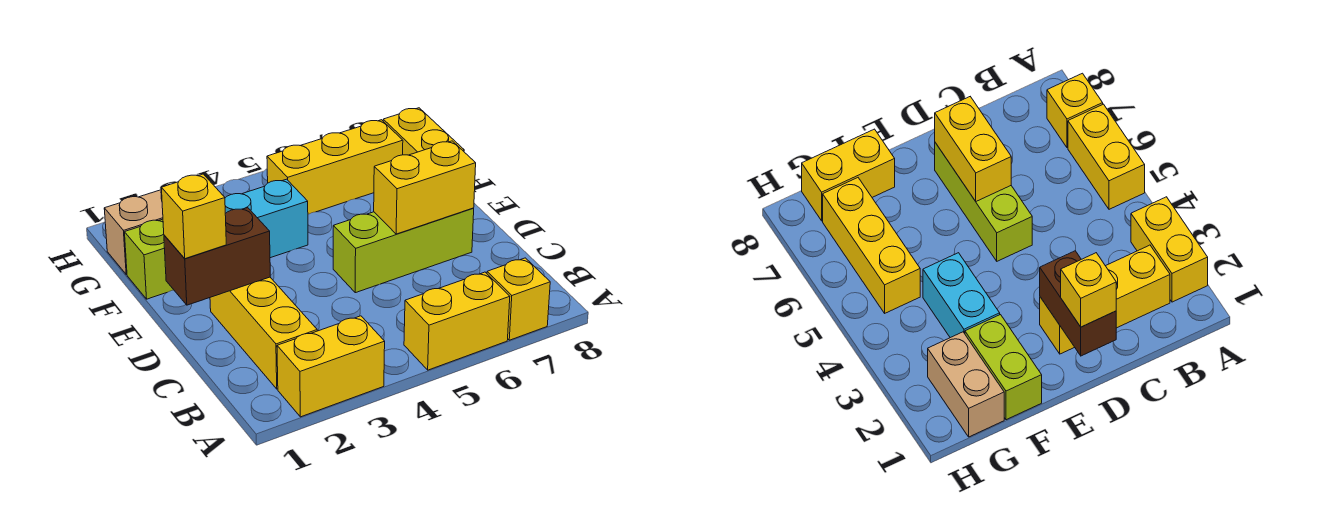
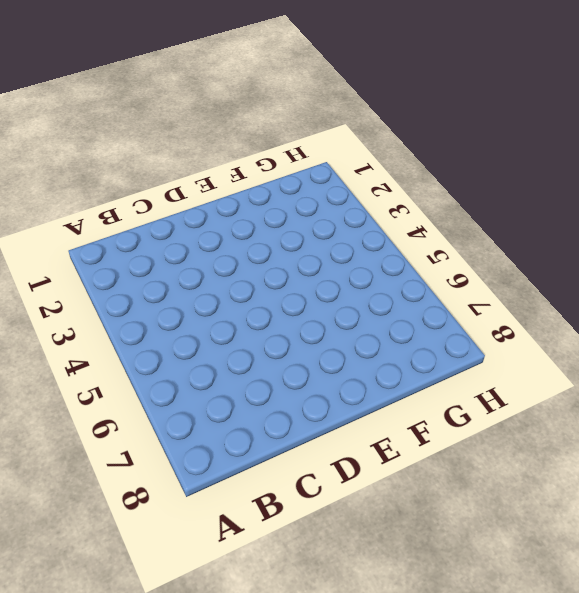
none -> yellow 1x2 brick [277,316,385,417]
none -> yellow 1x2 brick [404,272,510,370]
none -> yellow 1x1 brick [487,258,550,340]

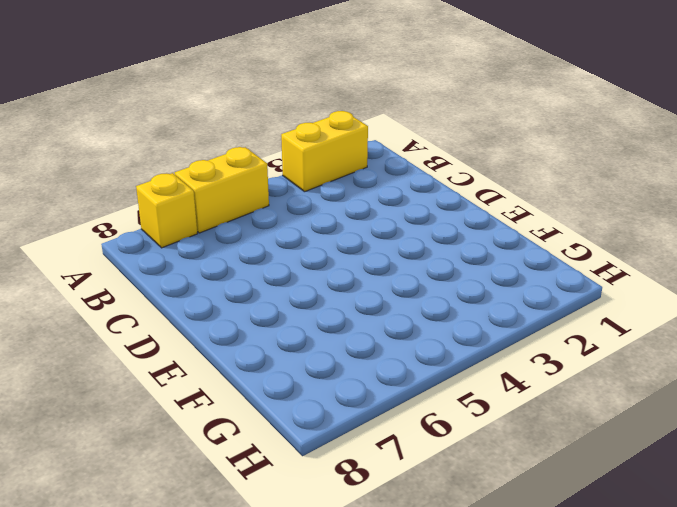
none -> yellow 1x3 brick [210,277,317,389]
none -> lime 1x3 brick [333,208,474,293]
none -> lime 1x2 brick [125,219,173,299]

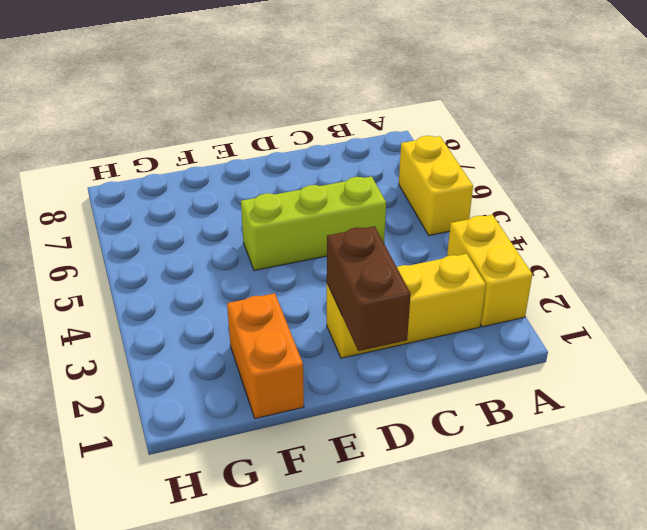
lime 1x3 brick [241,176,386,271] -> lime 1x3 brick turned to [333,208,474,293]
orange 1x2 brick [227,293,304,419] -> lime 1x2 brick [125,219,173,299]
none -> yellow 1x1 brick [487,258,550,340]
none -> cyan 1x2 brick [225,179,308,258]
none -> yellow 1x2 brick [383,108,464,155]

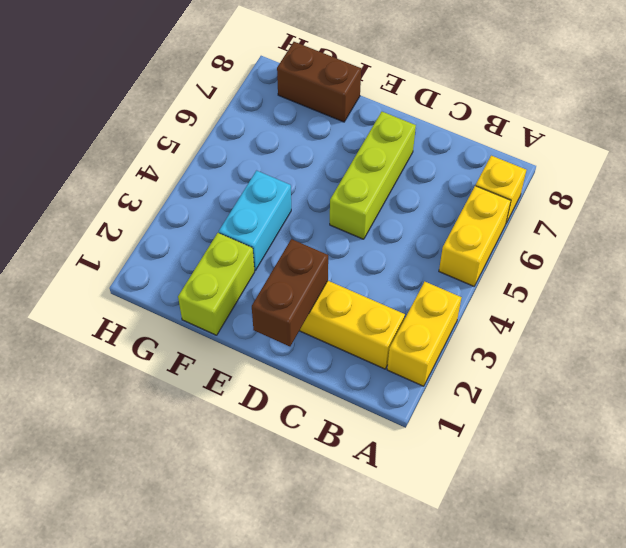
brown 1x2 brick [277,42,361,122] -> yellow 1x2 brick [383,108,464,155]
none -> tan 1x2 brick [104,184,170,274]
none -> yellow 1x3 brick [267,120,403,214]
none -> yellow 1x2 brick [374,141,476,234]

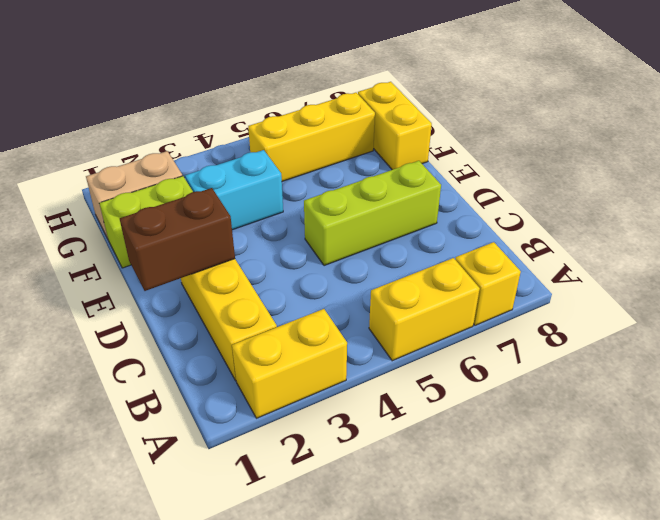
none -> yellow 1x2 brick [374,141,476,234]
none -> yellow 1x1 brick [161,174,226,259]

